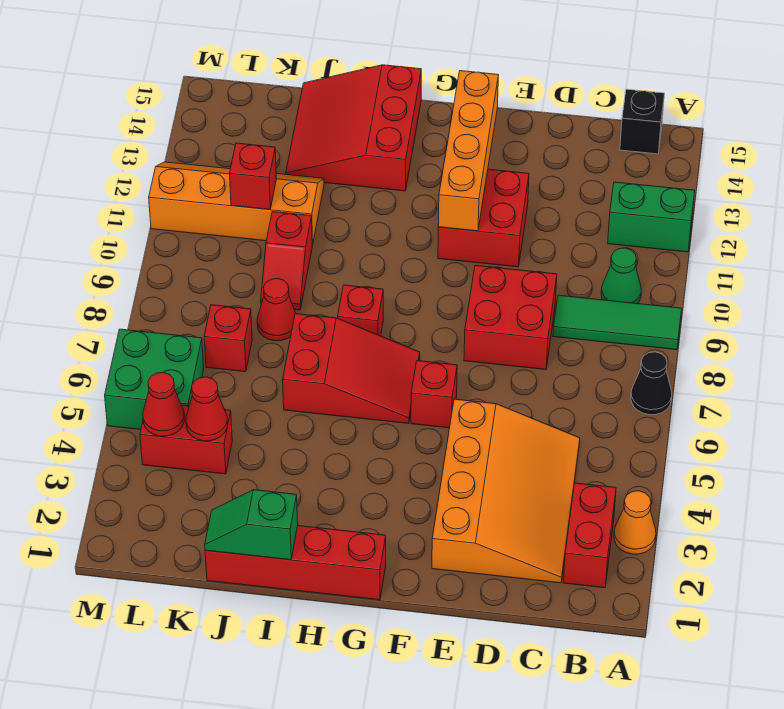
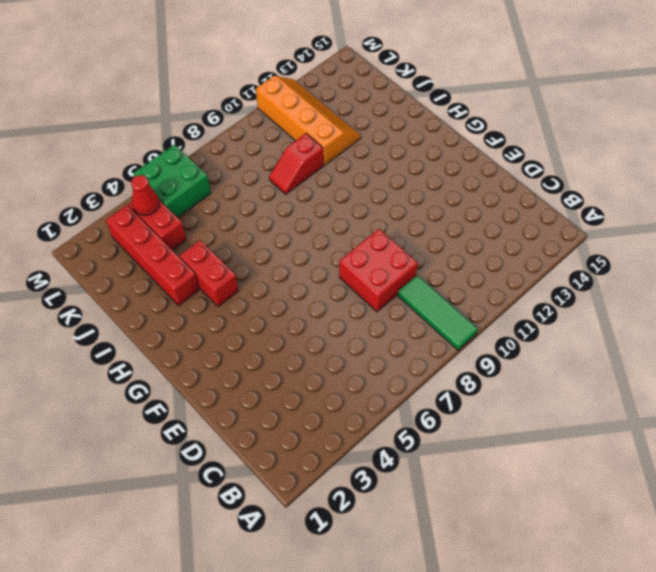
red 1x2 brick [180,240,238,307] -> red 1x2 brick turned to [564,483,616,588]
red 1x4 brick [106,205,199,305] -> red 1x4 brick moved to [205,526,386,600]
none -> orange 1x1 cone [614,491,656,554]
none -> black 1x1 cone [631,352,672,415]
none -> green 1x2 brick [608,182,695,252]

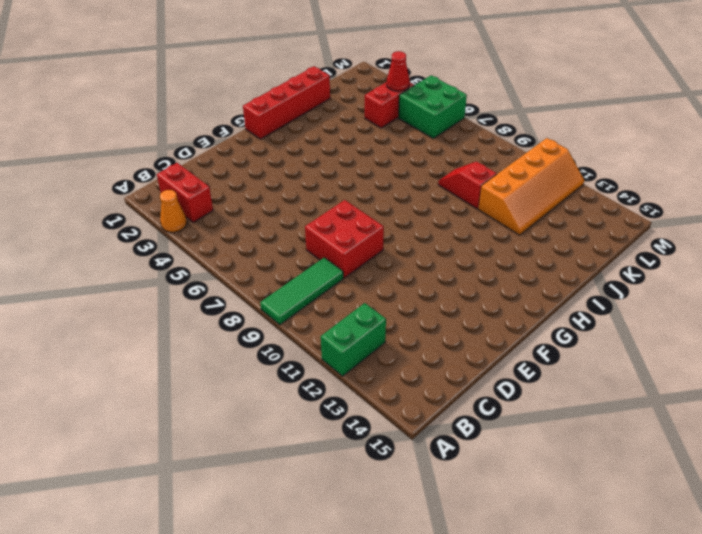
none -> black 1x1 cone [631,352,672,415]
none -> green 1x1 cone [601,248,641,304]
none -> black 1x1 brick [620,89,665,154]

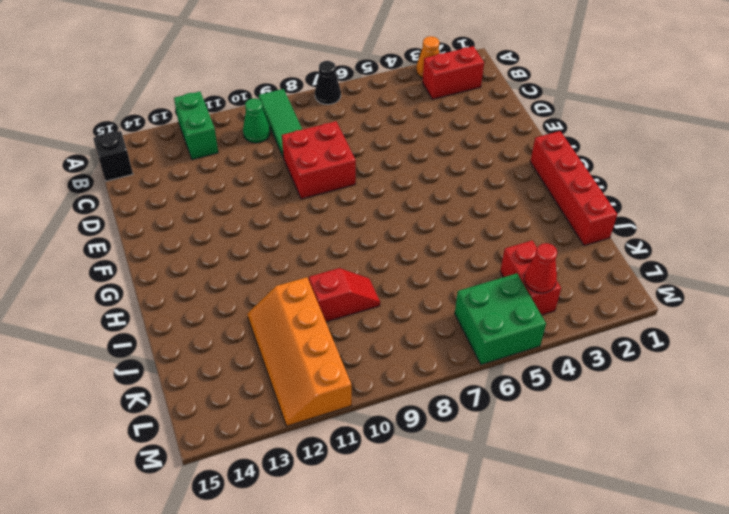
none -> orange 3x4 slope [432,399,580,583]
none -> red 2x2 brick [438,169,529,267]
none -> red 1x1 brick [411,361,457,428]

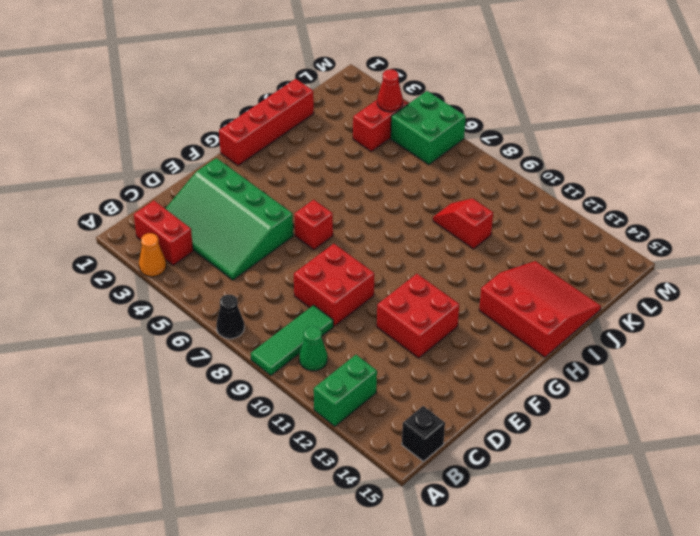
green 3x4 slope [165,158,293,280] -> orange 3x4 slope [432,399,580,583]
none -> red 2x3 slope [283,314,420,424]
none -> red 1x1 brick [338,285,383,336]
none -> red 1x1 cone [257,279,296,341]

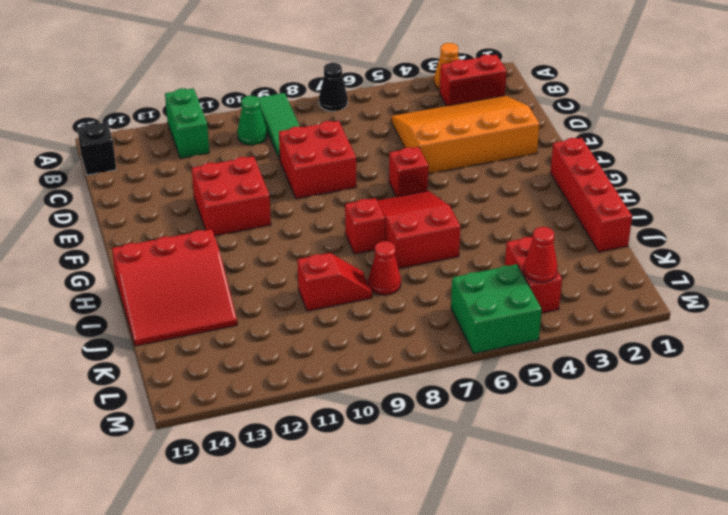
none -> orange 2x4 slope [149,162,324,245]
none -> red 1x1 brick [204,305,252,372]
none -> orange 1x4 brick [438,71,499,231]

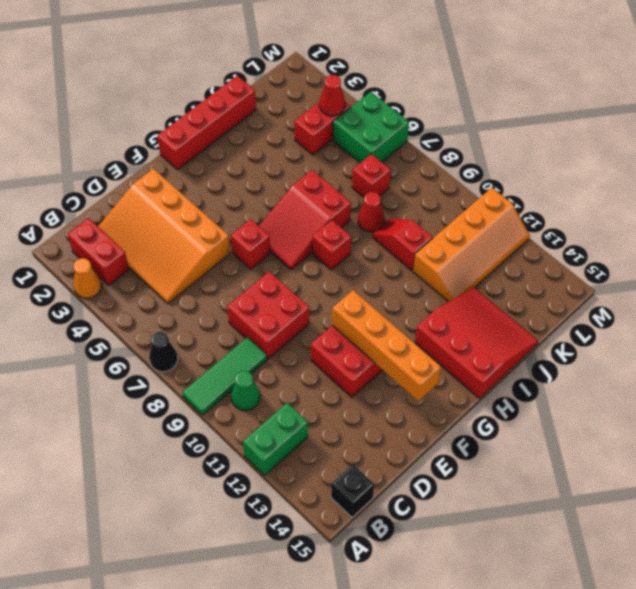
none -> green 1x2 slope [205,490,298,560]
none -> red 1x1 cone [186,377,227,441]
none -> red 1x1 brick [230,143,276,209]

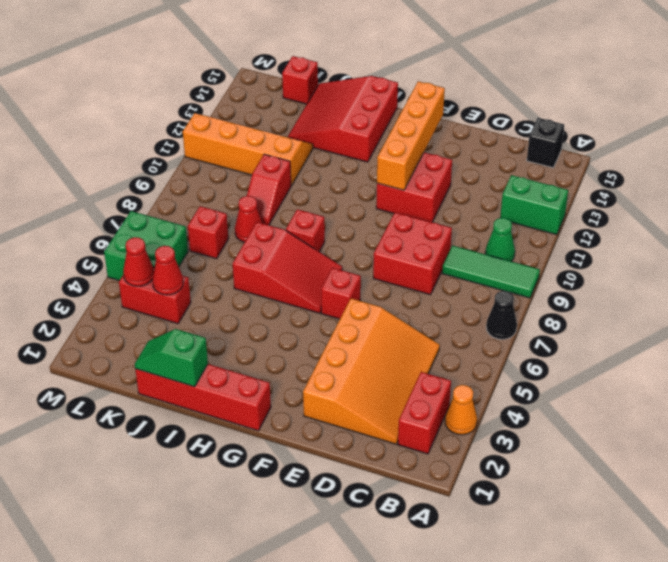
red 1x1 brick [282,56,318,104] -> red 1x1 brick moved to [230,143,276,209]

